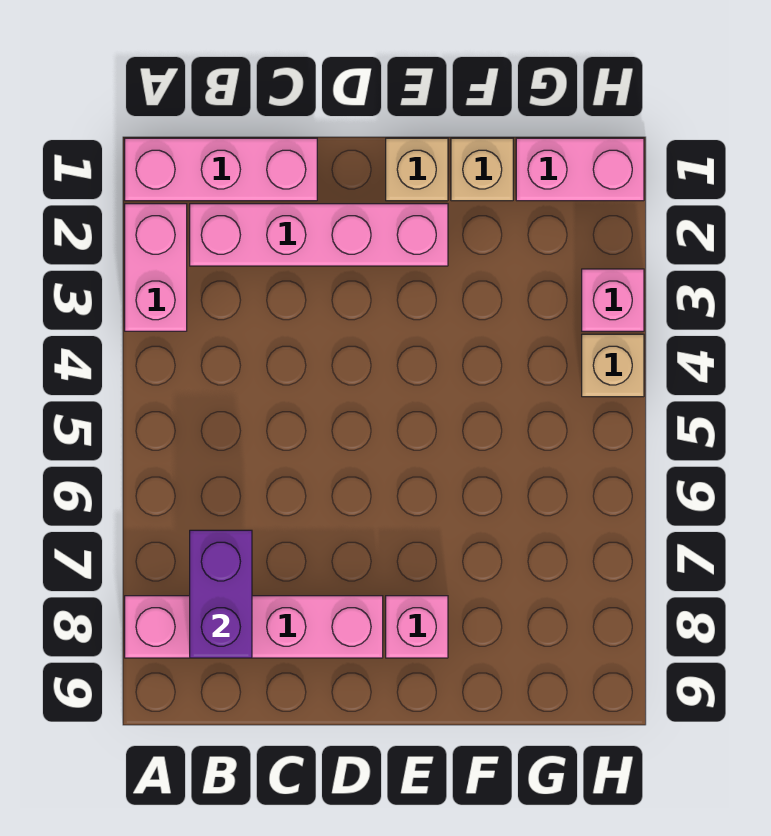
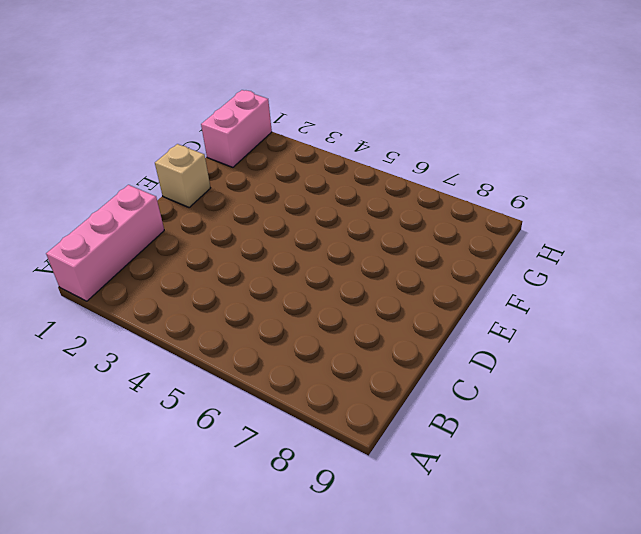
none -> pink 1x2 brick [125,204,187,331]
none -> pink 1x4 brick [125,596,383,658]

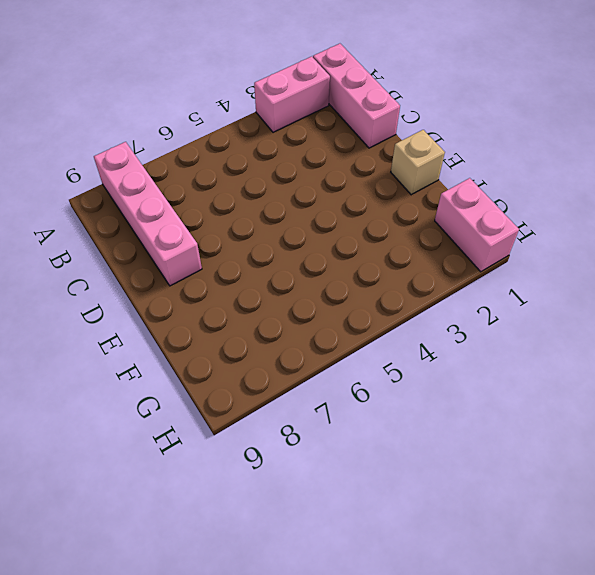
none -> pink 1x4 brick [190,204,448,266]
none -> pink 1x1 brick [386,596,448,658]

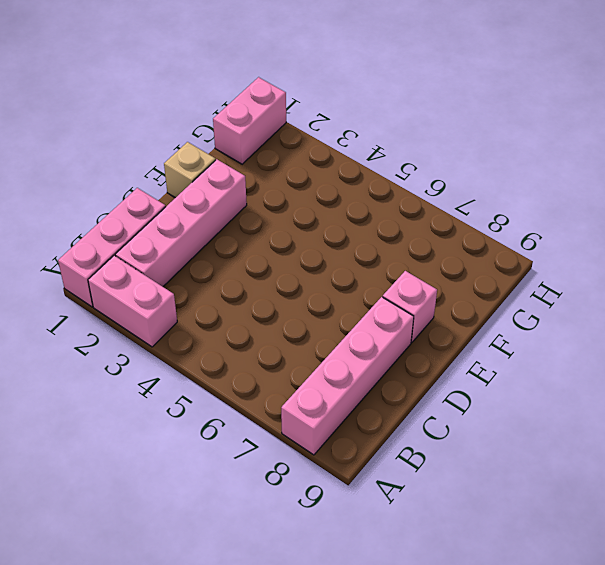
none -> tan 1x1 brick [451,138,513,201]
none -> pink 1x1 brick [582,269,644,331]

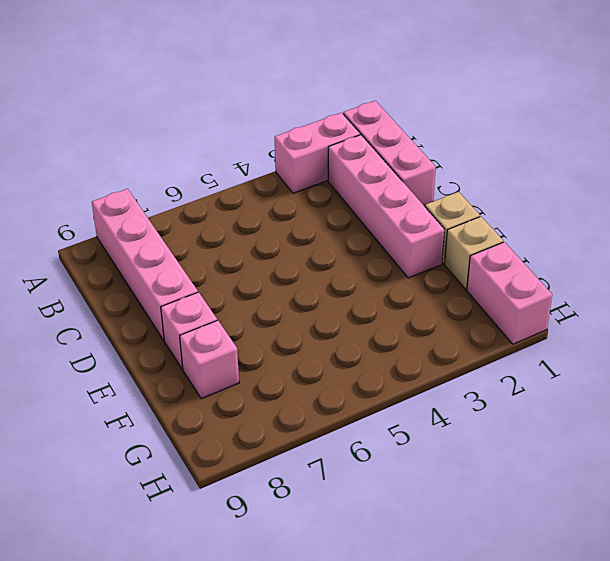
pink 1x1 brick [180,320,239,399] -> pink 1x1 brick moved to [582,269,644,331]
none -> tan 1x1 brick [582,334,644,397]
none -> purple 1x2 brick [190,530,252,658]

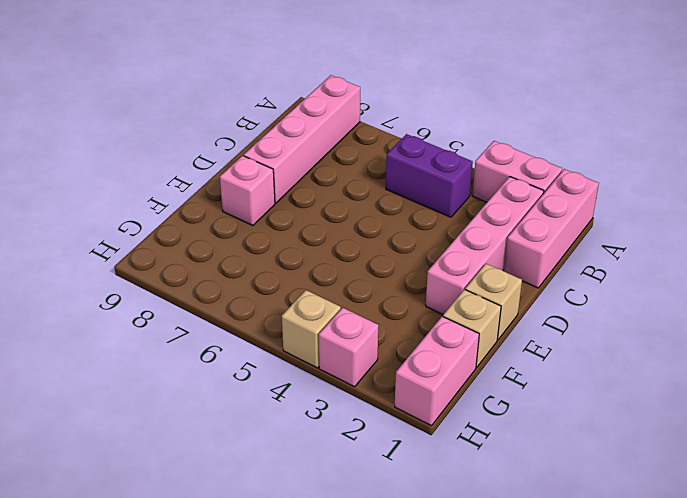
purple 1x2 brick [386,134,473,217] -> purple 1x2 brick moved to [190,530,252,658]

